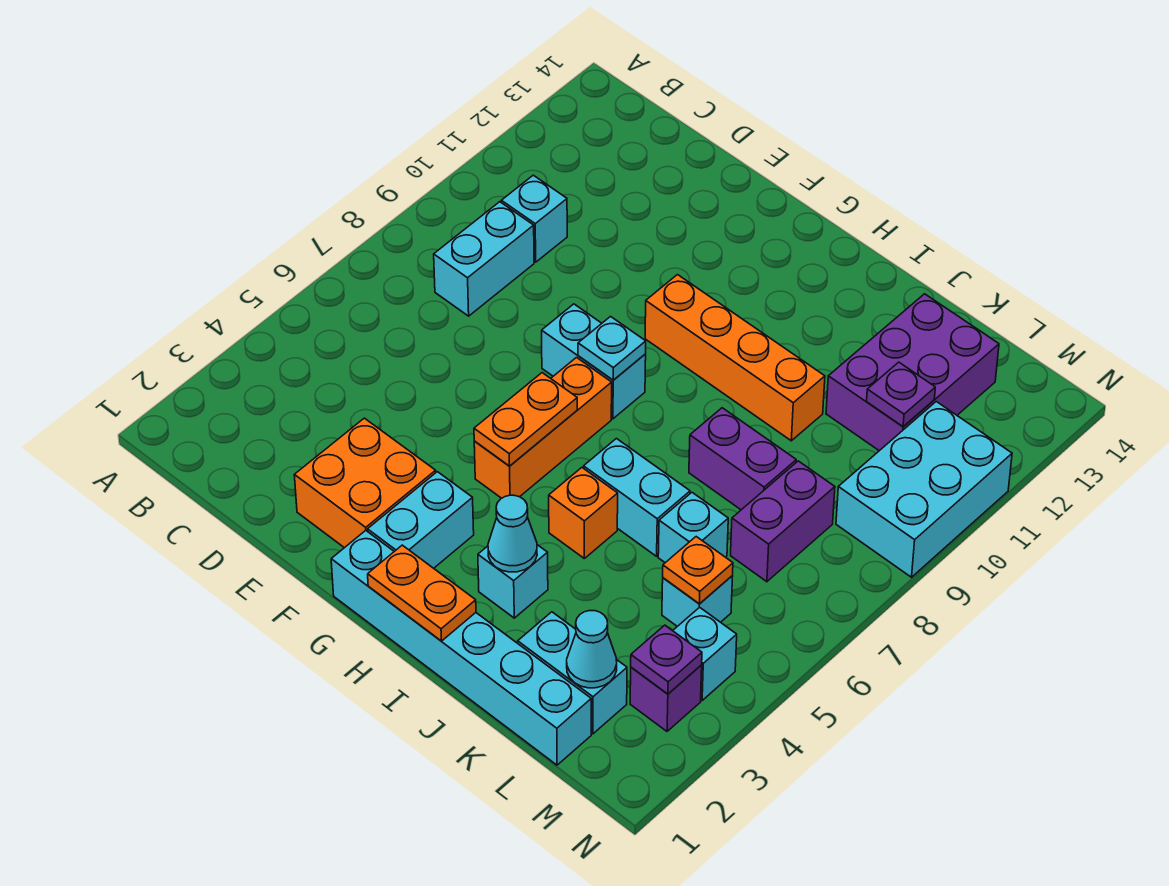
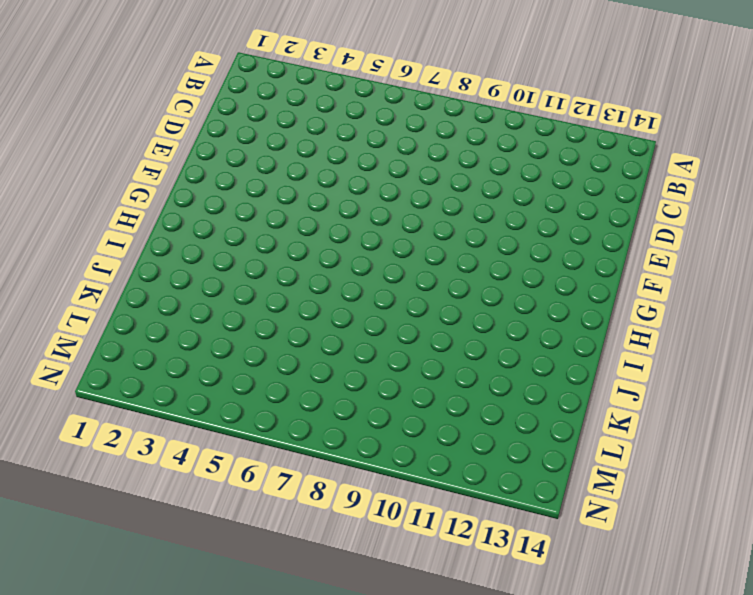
none -> cyan 1x2 brick [434,202,534,316]
none -> cyan 1x1 brick [501,175,567,262]
none -> orange 2x2 brick [294,418,436,548]

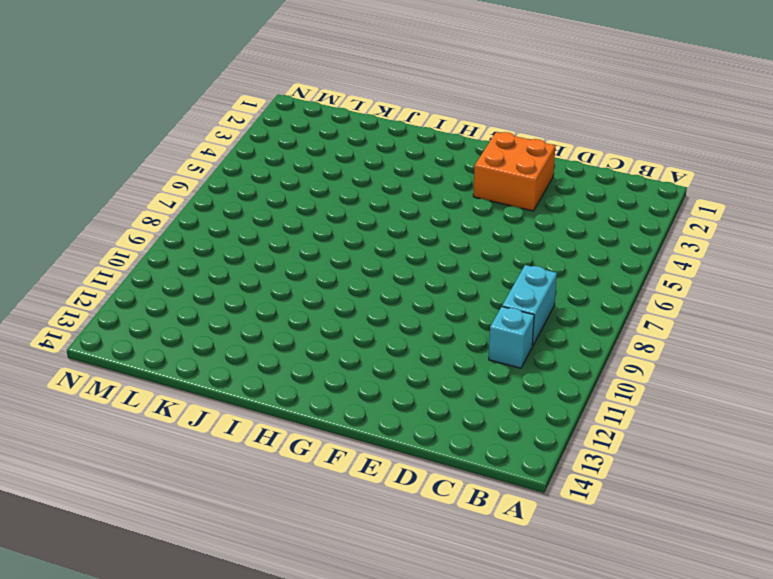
none -> cyan 1x2 brick [542,304,646,419]
none -> cyan 1x6 brick [331,531,591,765]
none -> cyan 1x2 brick [368,472,474,568]

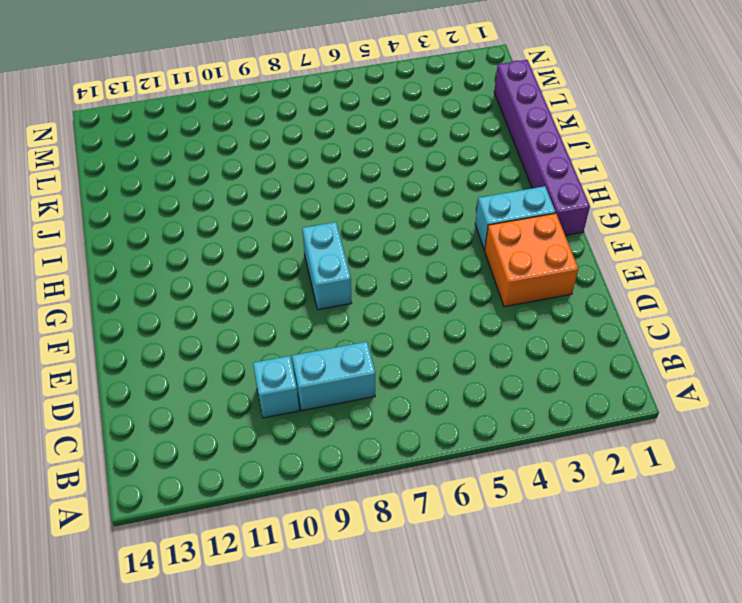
purple 1x6 brick [494,60,590,236] -> cyan 1x6 brick [331,531,591,765]
none -> orange 1x3 brick [474,358,612,498]
none -> orange 1x4 brick [645,275,825,441]
none -> cyan 1x1 brick [478,545,548,618]

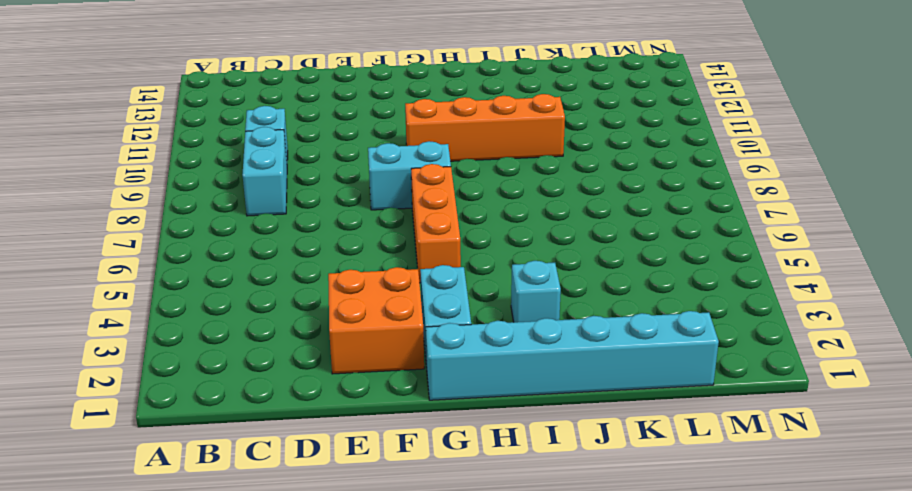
none -> orange 1x1 brick [549,468,618,558]
none -> cyan 1x2 brick [584,439,690,556]
none -> purple 1x2 brick [689,408,796,510]

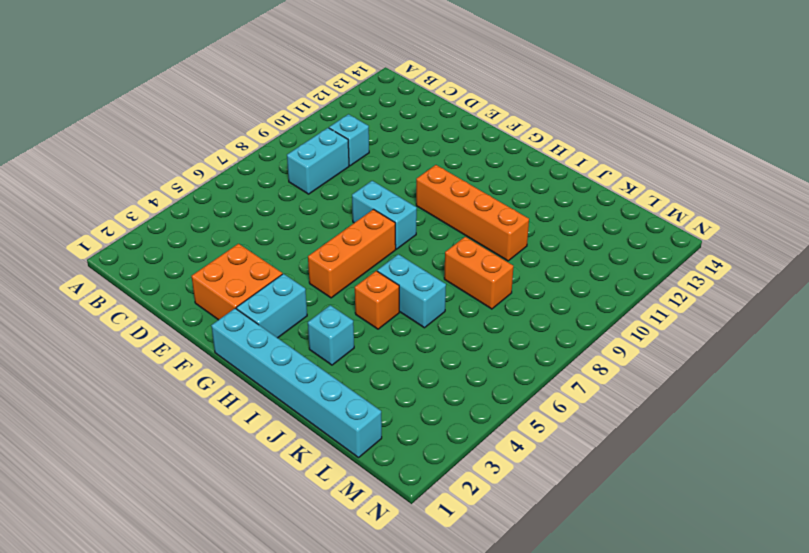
orange 1x2 brick [444,237,513,309] -> purple 1x2 brick [689,408,796,510]
none -> cyan 1x2 brick [518,612,627,734]
none -> cyan 1x1 brick [658,493,728,563]
none -> purple 2x3 brick [826,294,999,451]

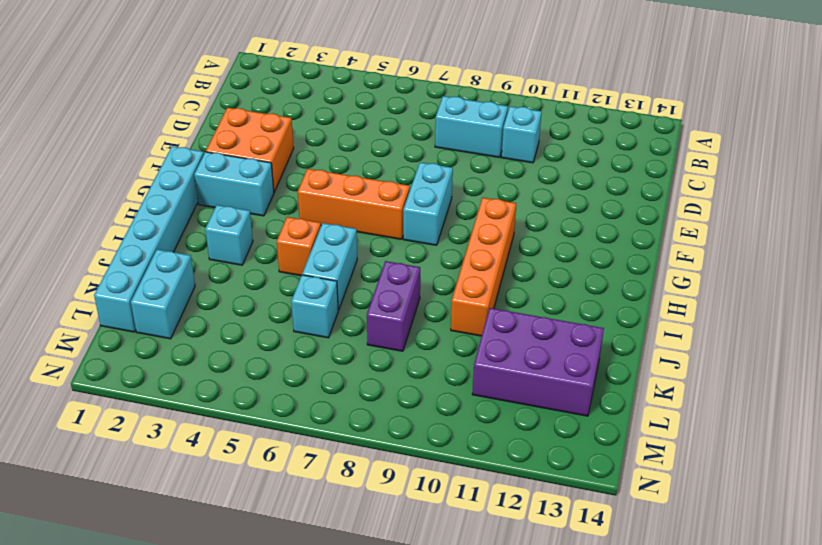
none -> cyan 1x1 brick [662,576,733,626]
none -> purple 1x2 brick [731,461,835,582]
none -> purple 1x1 brick [630,665,702,731]

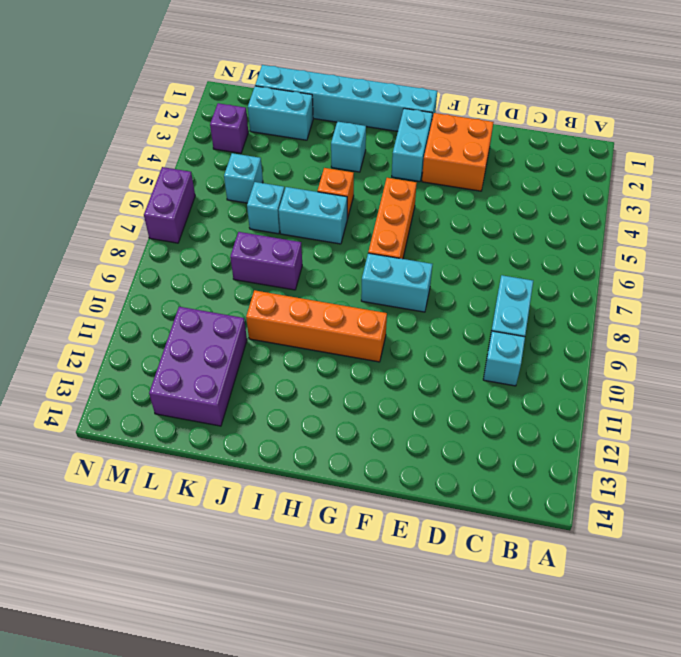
purple 1x2 brick [144,167,195,243] -> purple 1x2 brick moved to [731,461,835,582]
none -> cyan 1x1 brick [673,607,737,700]
none -> cyan 2x3 brick [836,402,1012,577]
none -> orange 1x2 plate [474,373,577,466]

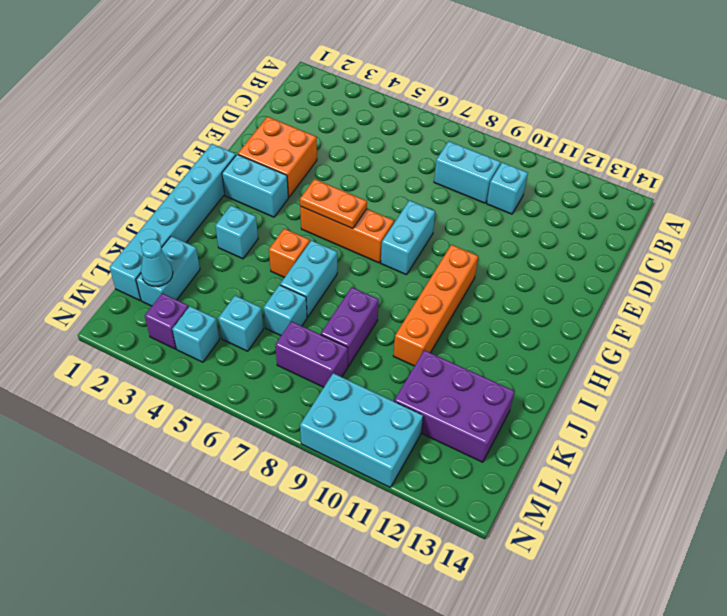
none -> cyan 1x1 plate [578,317,646,380]
none -> orange 1x2 plate [368,545,476,641]
none -> cyan 1x1 cone [488,495,537,572]

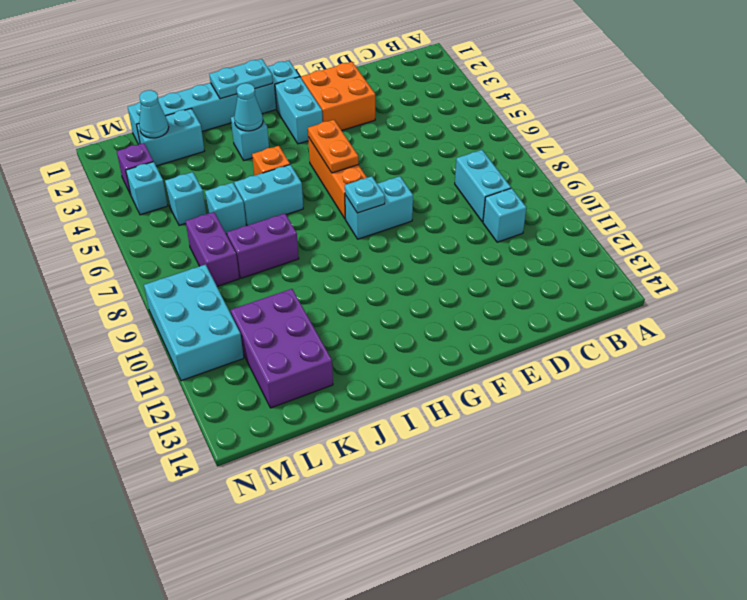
cyan 1x2 plate [209,59,273,99] -> orange 1x2 plate [368,545,476,641]
none -> orange 1x4 brick [645,275,825,441]
none -> orange 1x1 plate [663,537,733,604]
none -> purple 1x1 plate [867,362,935,427]

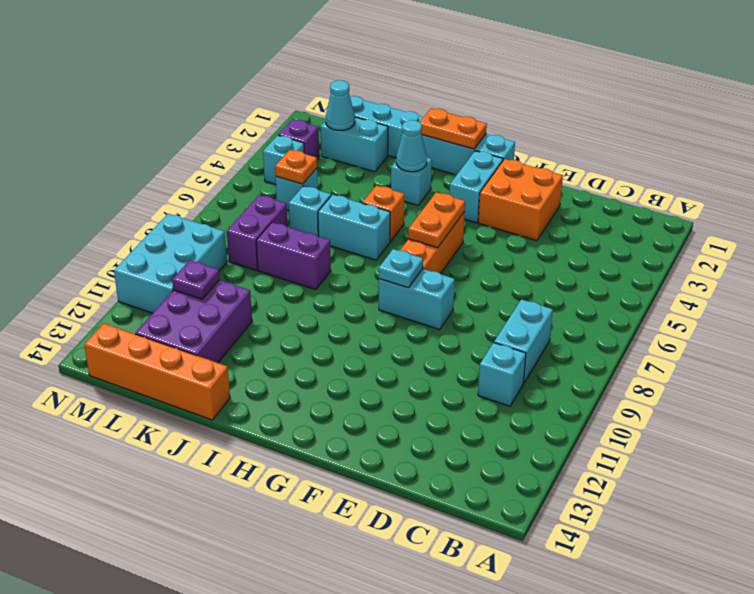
orange 1x4 brick [84,323,230,420] -> orange 1x4 brick moved to [645,275,825,441]
none -> purple 1x1 plate [631,625,702,694]

